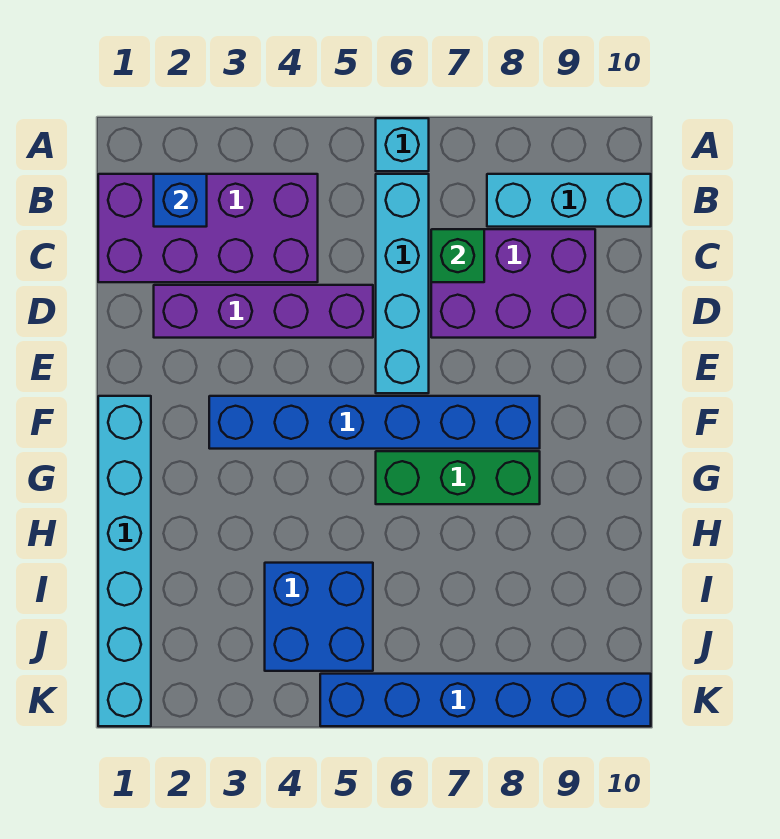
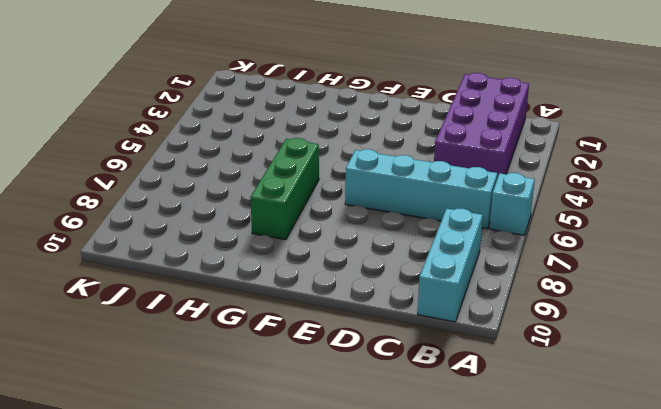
none -> purple 2x3 brick [431,229,595,338]
none -> purple 1x4 brick [154,285,373,338]
none -> cyan 1x6 brick [98,396,151,726]

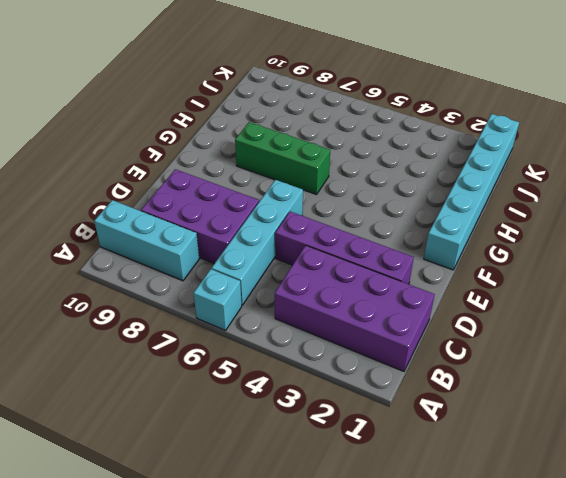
none -> blue 1x6 brick [209,396,540,449]
none -> blue 2x2 brick [265,563,373,671]
none -> blue 1x6 brick [320,674,651,726]

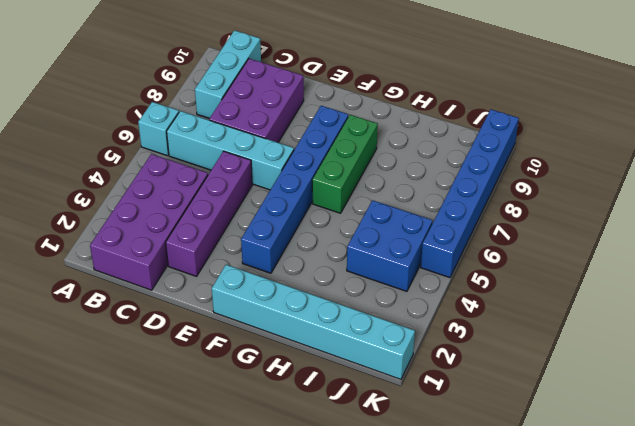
none -> blue 1x1 brick [154,174,207,227]
none -> green 1x1 brick [431,229,484,282]

